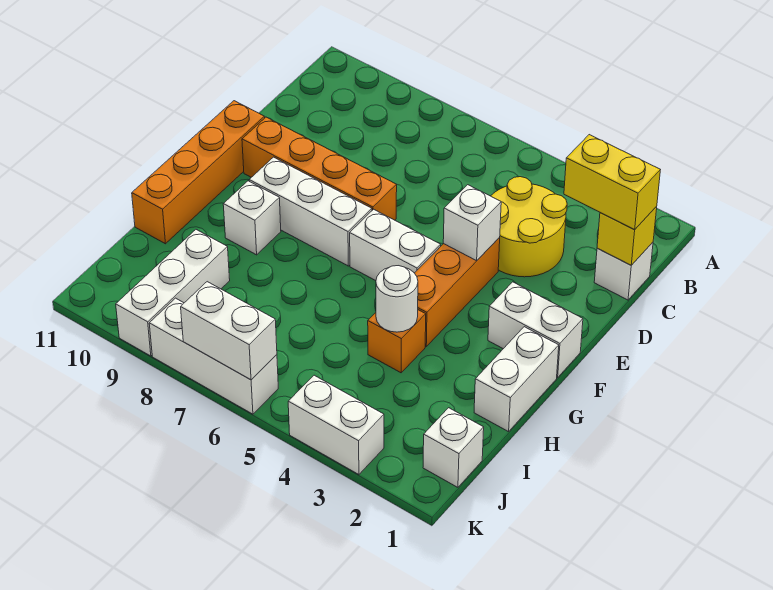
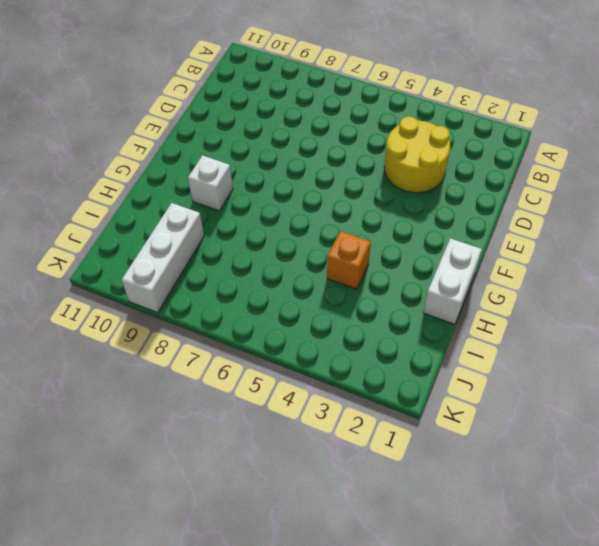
none -> white 1x1 brick [594,242,653,300]
none -> orange 1x3 brick [415,238,500,346]
none -> orange 1x4 brick [242,117,397,220]

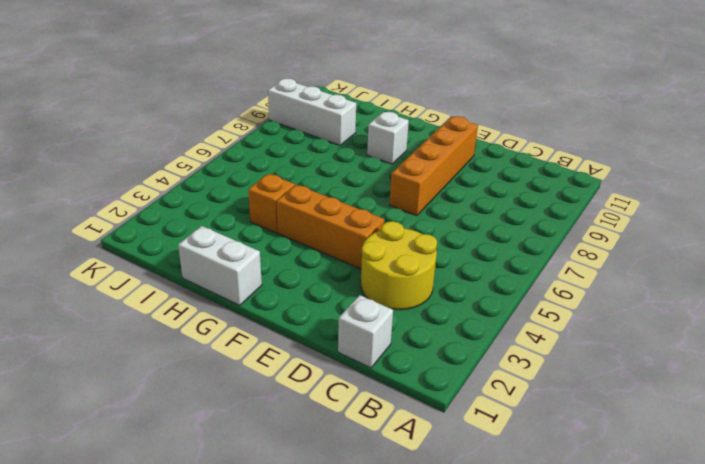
none -> orange 1x4 brick [132,101,265,244]
none -> white 1x2 brick [488,282,583,378]
none -> white 1x2 brick [350,209,441,281]

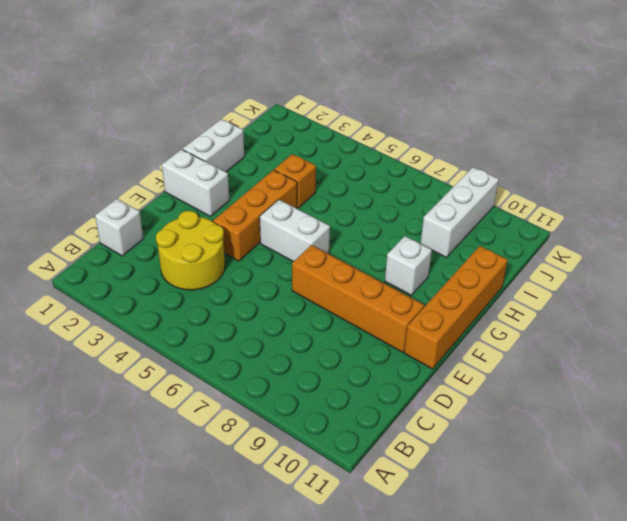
none -> white 1x3 brick [249,157,372,266]
none -> white 1x1 brick [423,408,484,487]
none -> white 1x2 brick [288,375,384,475]

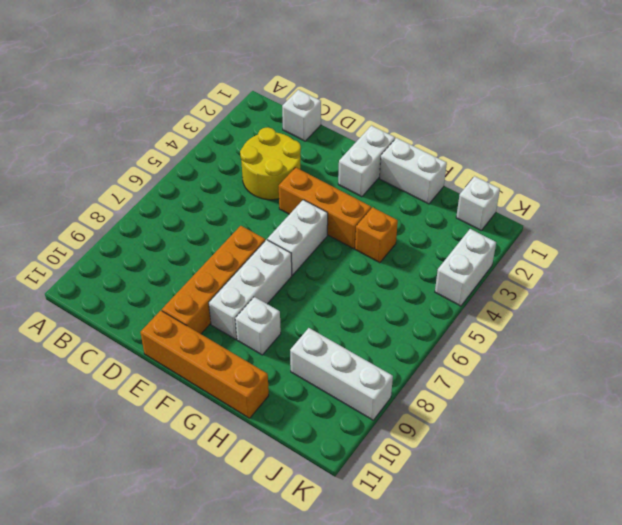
none -> white 1x3 brick [149,298,278,414]
none -> yellow 1x1 brick [597,207,657,265]
none -> white 1x1 brick [443,185,501,261]

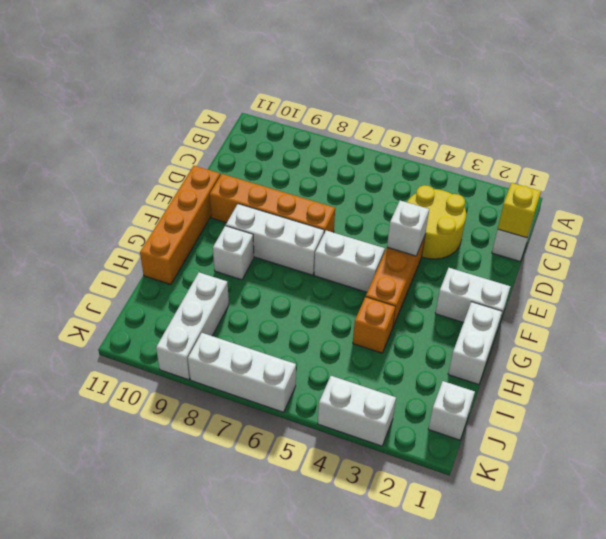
none -> white 1x1 round brick [376,266,418,332]
none -> white 1x2 brick [181,282,277,380]
none -> yellow 1x2 brick [564,135,660,229]

